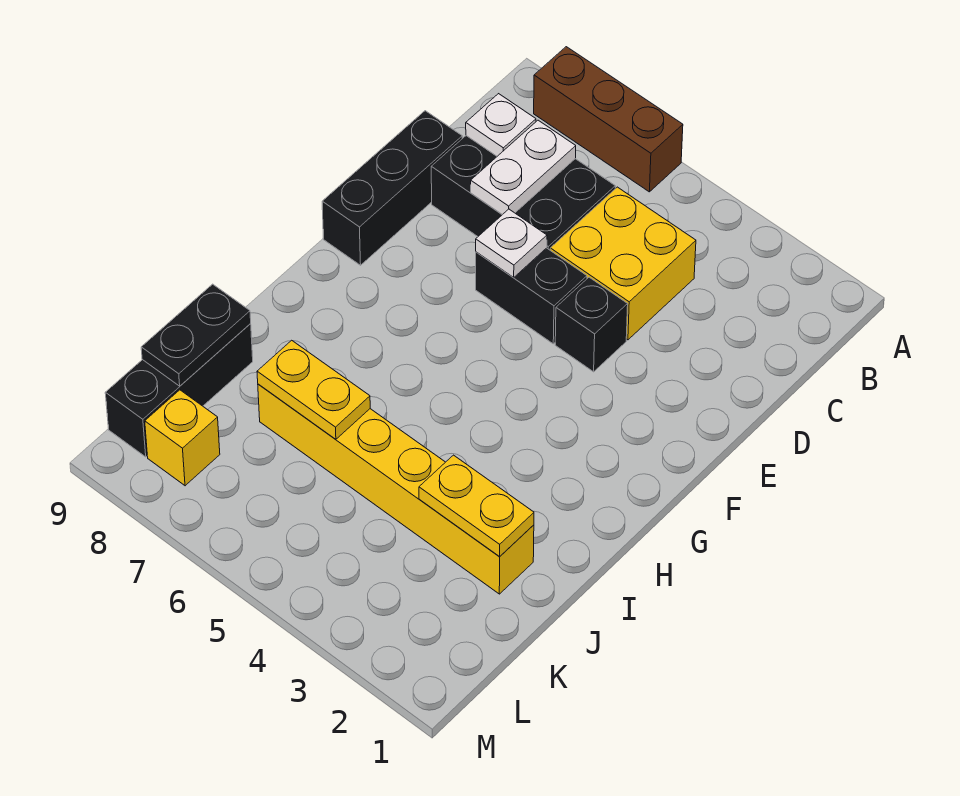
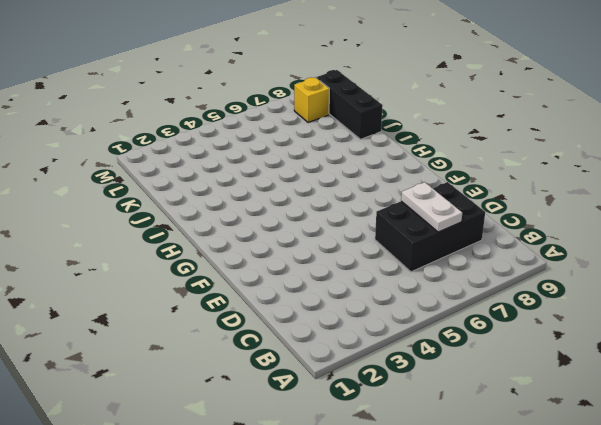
none -> brown 1x3 brick [534,47,683,192]
none -> yellow 2x2 brick [550,187,696,340]
none -> black 1x3 brick [322,111,462,265]

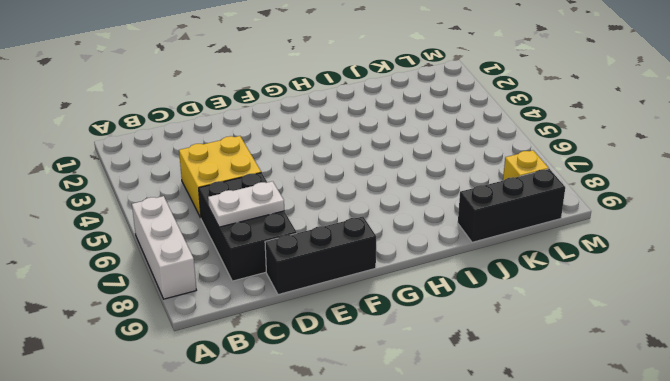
white 1x3 brick [132,196,196,299] -> brown 1x3 brick [534,47,683,192]
none -> black 1x1 brick [555,277,628,372]
none -> black 1x2 brick [476,248,587,344]
none -> yellow 1x6 brick [258,384,534,594]

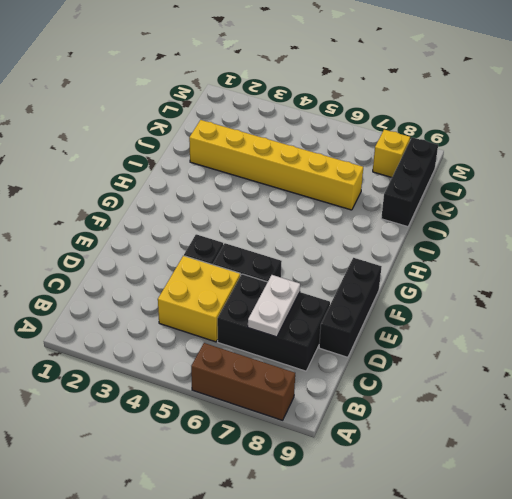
none -> white 1x1 plate [466,94,536,156]
none -> white 1x1 plate [476,209,547,278]
none -> yellow 1x2 plate [419,455,534,556]

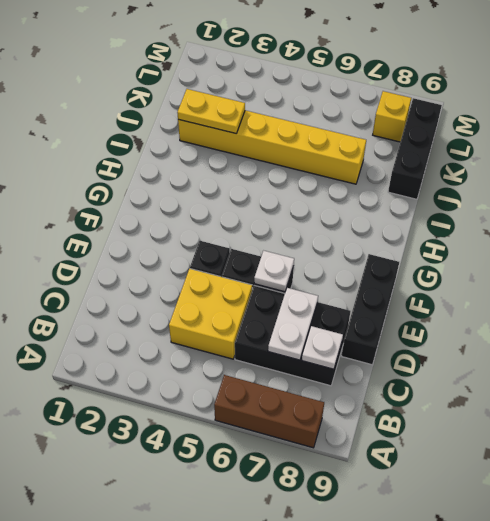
none -> yellow 1x2 plate [257,340,370,439]
none -> black 1x2 plate [141,284,251,386]

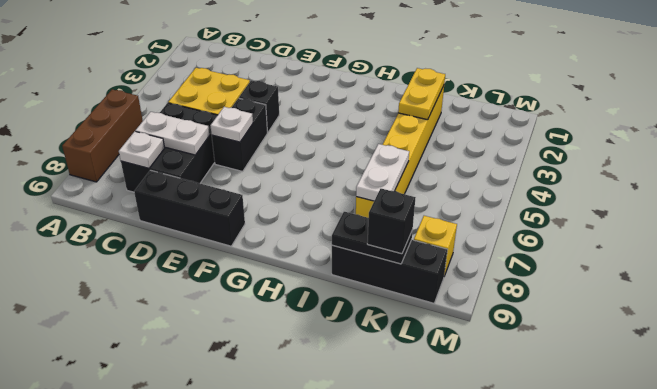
white 1x2 plate [356,144,409,201] -> yellow 1x2 plate [257,340,370,439]
black 1x1 brick [367,189,416,254] -> none

